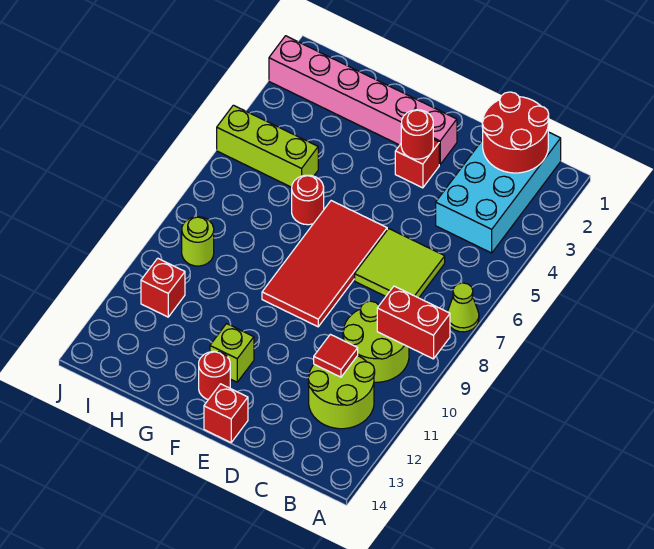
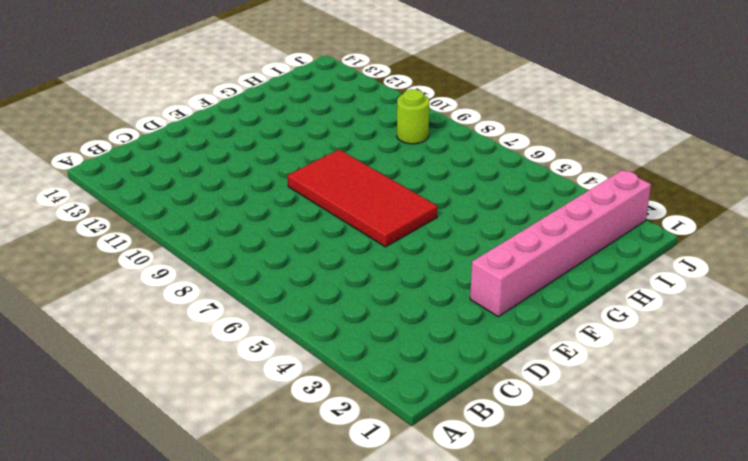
none -> lime 1x1 cone [448,283,479,332]
none -> cyan 2x4 brick [436,132,561,253]
none -> lime 2x2 round brick [343,301,409,382]

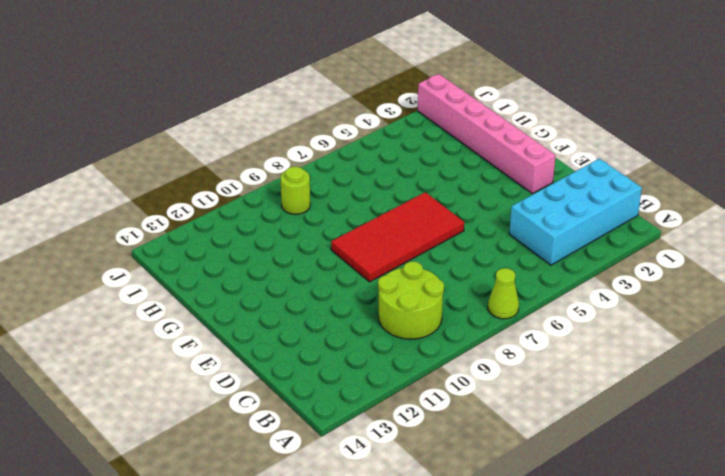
none -> lime 2x2 round brick [308,356,375,429]
none -> lime 2x2 tile [355,229,445,298]
none -> red 1x1 brick [395,139,439,188]

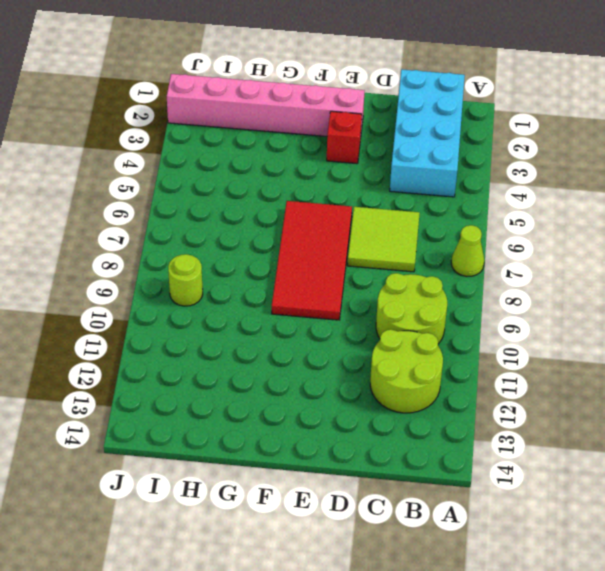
none -> red 1x1 brick [204,384,248,442]
none -> lime 1x1 brick [210,324,254,382]
none -> red 1x1 round brick [199,351,230,400]

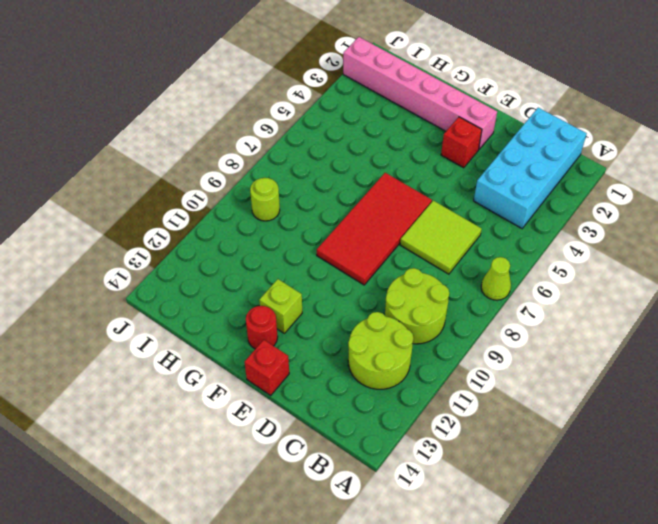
none -> red 1x1 round brick [292,175,324,225]
none -> lime 1x3 brick [217,105,318,187]
none -> red 1x1 brick [141,258,185,317]

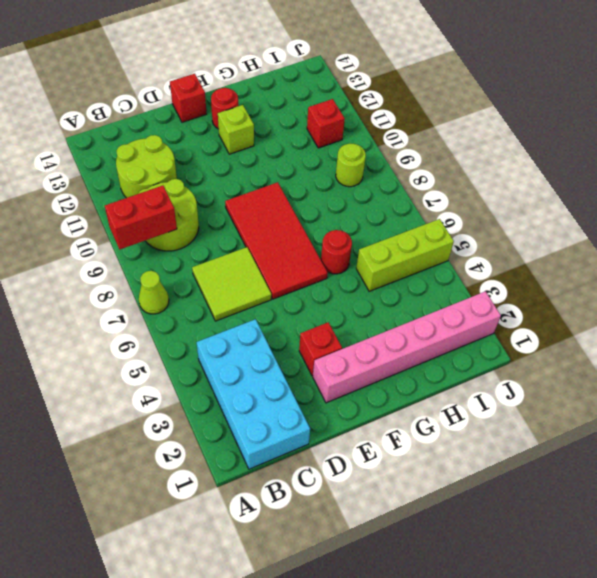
none -> red 2x2 round brick [482,92,549,173]
none -> red 1x1 tile [314,334,358,377]
none -> red 1x1 round brick [401,110,433,159]

